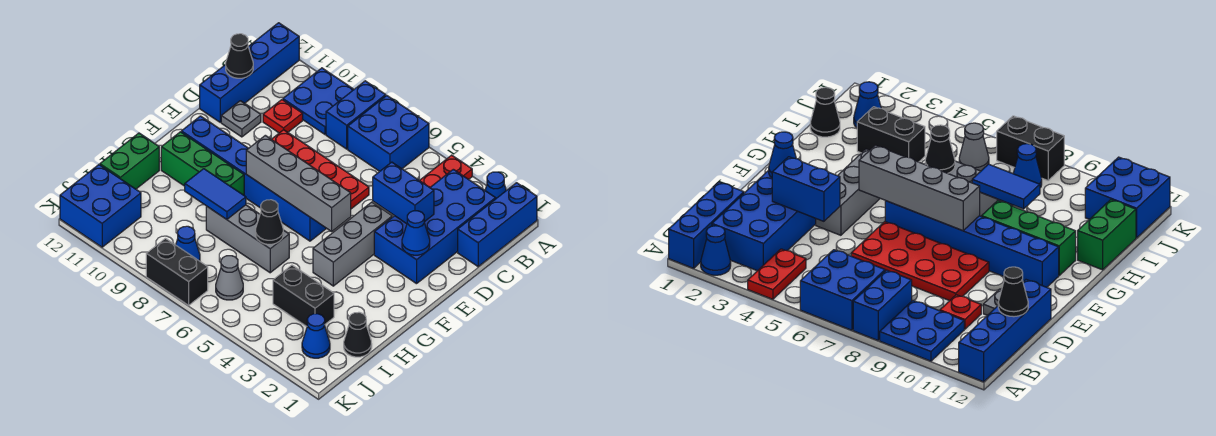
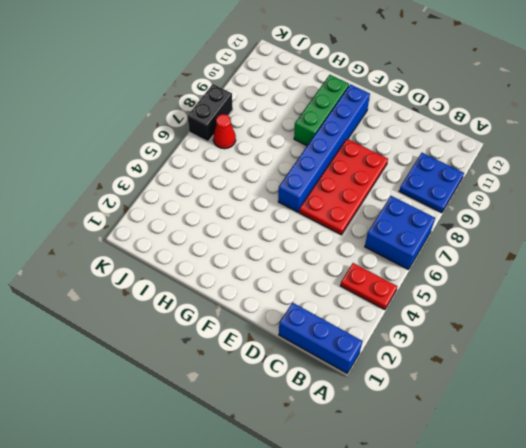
red 1x1 cone [213,114,236,149] -> none
none -> blue 1x1 cone [485,172,506,198]
none -> blue 1x2 brick [326,81,386,149]
none -> blue 1x4 brick [200,23,299,122]

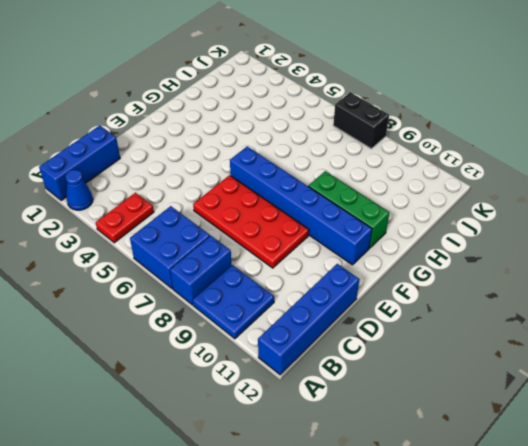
none -> blue 2x4 brick [374,169,496,284]
none -> red 1x1 plate [263,100,303,133]
none -> grey 1x1 plate [221,101,261,137]

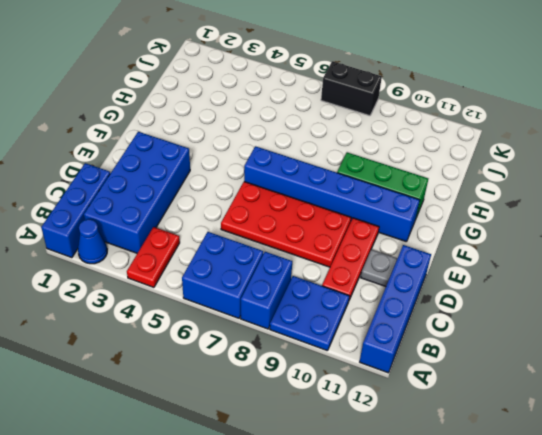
red 1x3 plate [322,218,379,300] -> red 1x1 plate [263,100,303,133]
none -> grey 1x3 brick [313,202,392,286]
none -> grey 1x3 brick [206,205,289,273]
none -> green 1x2 brick [100,133,159,189]

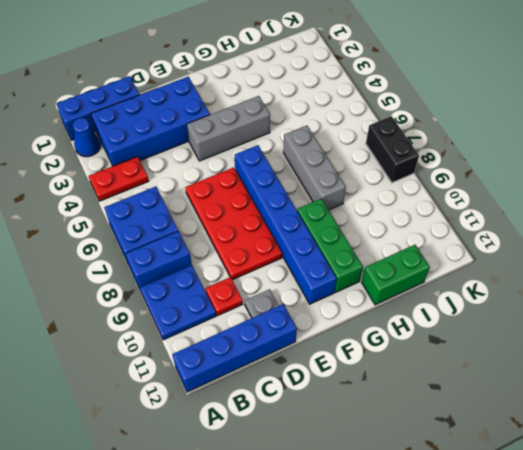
none -> black 1x1 cone [344,312,372,357]
none -> black 1x2 brick [273,265,334,326]
none -> blue 1x1 cone [302,314,330,358]

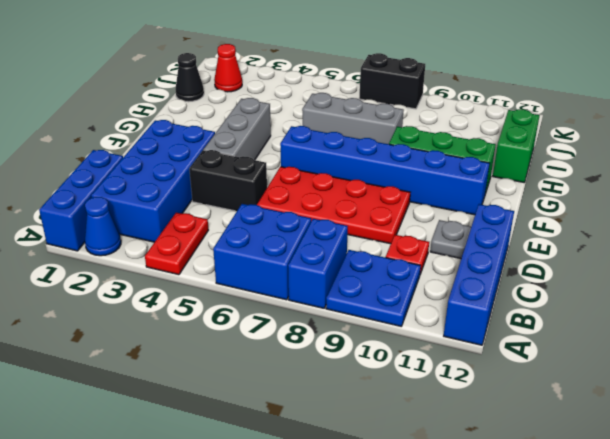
black 1x2 brick [189,150,267,211] -> black 1x2 brick moved to [273,265,334,326]
red 1x1 cone [214,44,242,92] -> blue 1x1 cone [302,314,330,358]
none -> grey 1x1 cone [216,256,243,300]
none -> blue 1x1 cone [176,226,200,261]
none -> blue 2x2 brick [60,165,141,247]

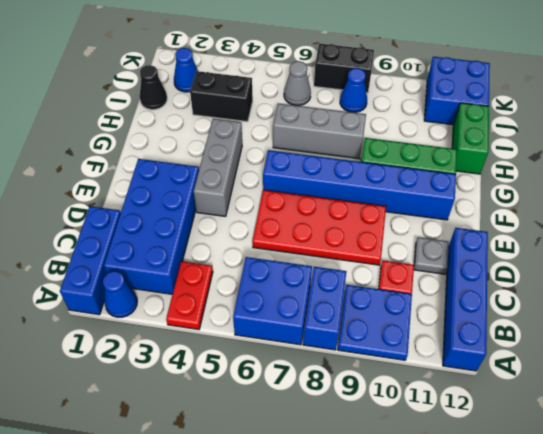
none -> black 1x1 cone [226,34,253,78]
none -> blue 1x2 brick [373,162,434,224]
none -> blue 1x1 cone [402,211,430,255]

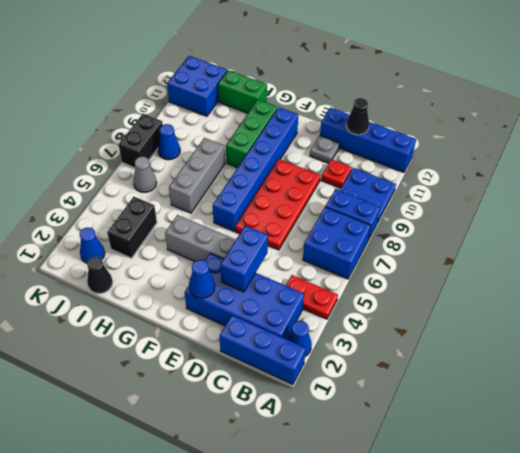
none -> grey 1x4 brick [246,135,351,231]
none -> black 1x1 cone [256,200,283,244]
none -> blue 1x2 tile [185,169,246,219]

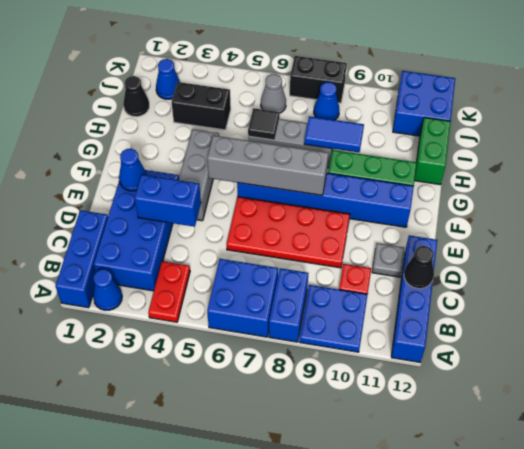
black 1x1 tile [248,108,280,140] -> black 1x1 cone [256,200,283,244]

